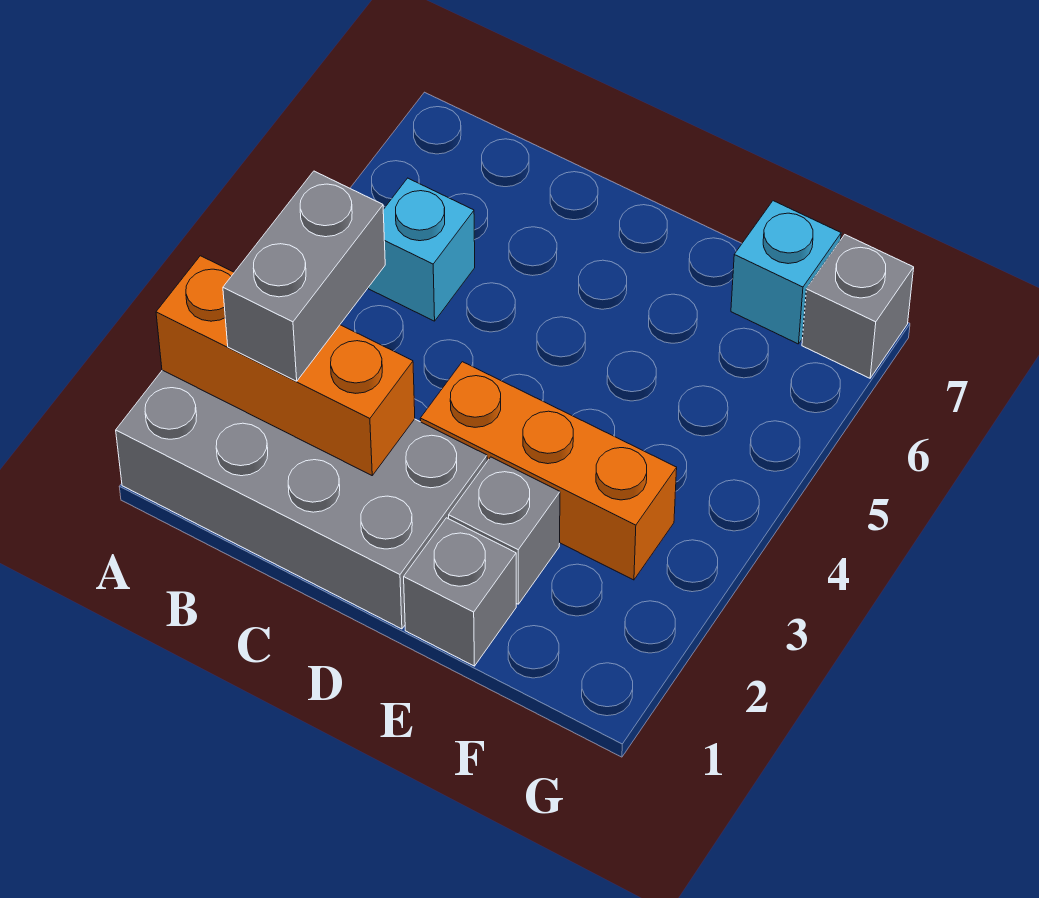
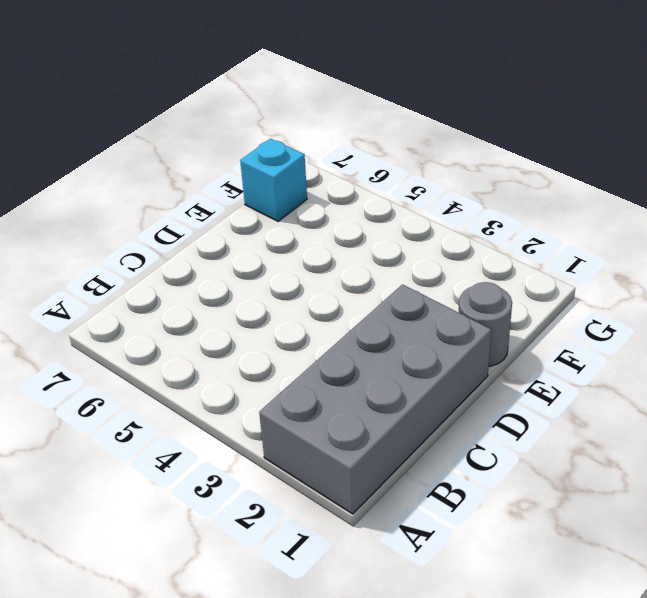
grey 1x1 round brick [459,282,512,366] -> grey 1x1 brick [404,518,516,666]
none -> cyan 1x1 brick [369,178,475,321]
none -> orange 1x3 brick [420,362,677,580]

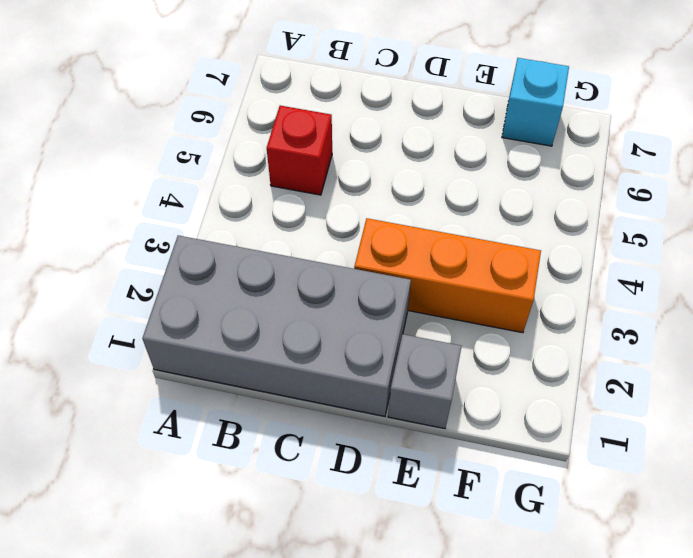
red 1x1 brick [267,106,332,195] -> cyan 1x1 brick [369,178,475,321]
none -> grey 1x1 brick [449,457,560,604]
none -> grey 1x1 brick [802,235,914,378]

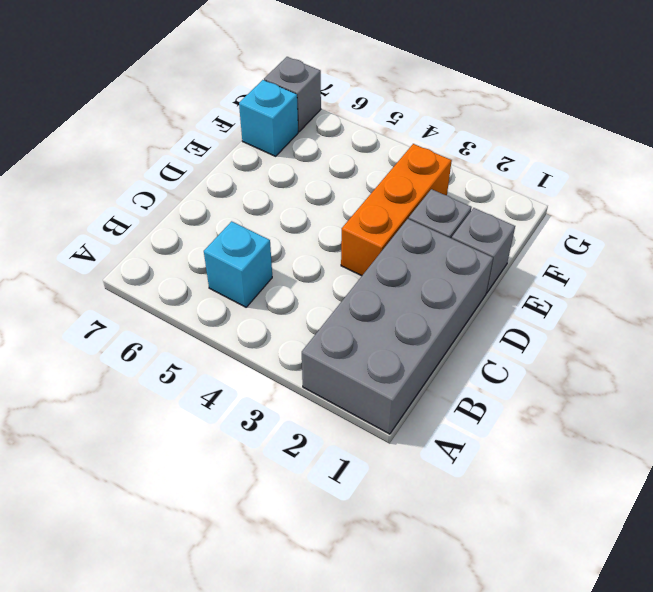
none -> orange 1x3 brick [156,256,415,475]
none -> grey 1x2 brick [223,171,385,381]

